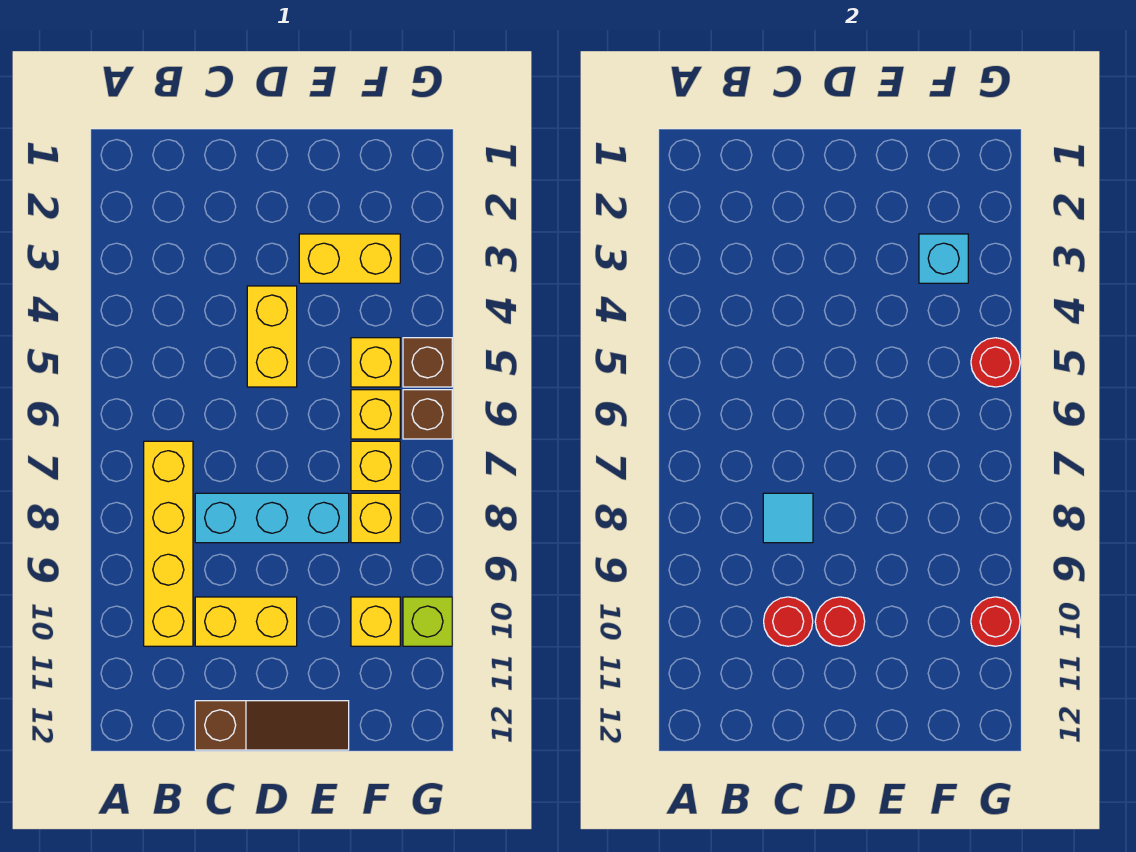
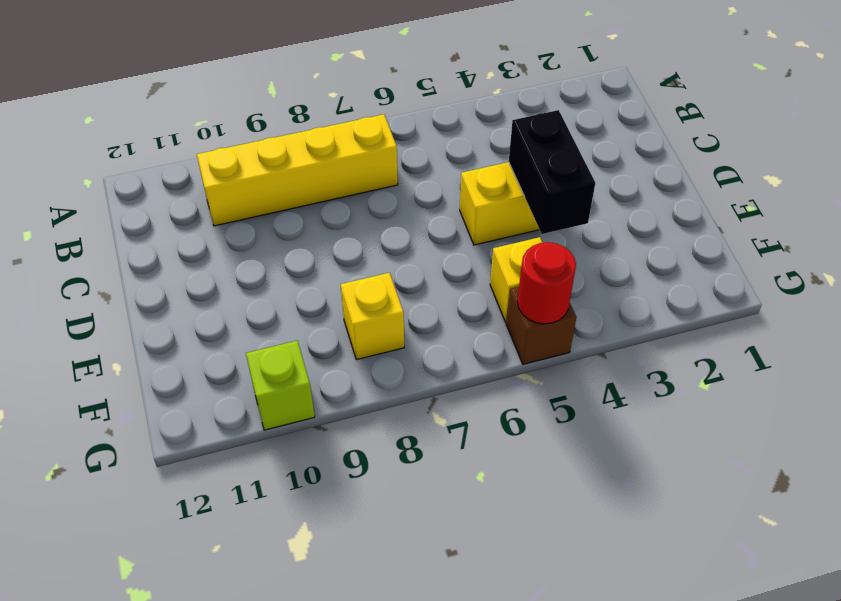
black 1x2 brick [509,110,595,234] -> none
none -> cyan 1x3 brick [195,493,349,543]
none -> yellow 1x2 brick [195,597,297,646]
none -> brown 1x3 slope [195,701,349,750]

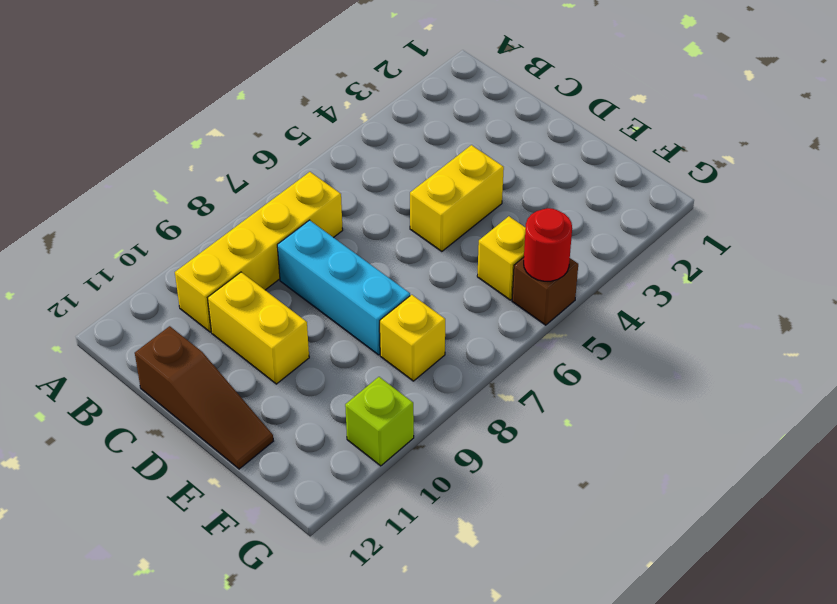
none -> yellow 1x2 brick [299,234,400,283]
none -> yellow 1x1 brick [351,390,400,439]
none -> yellow 1x1 brick [351,441,400,491]

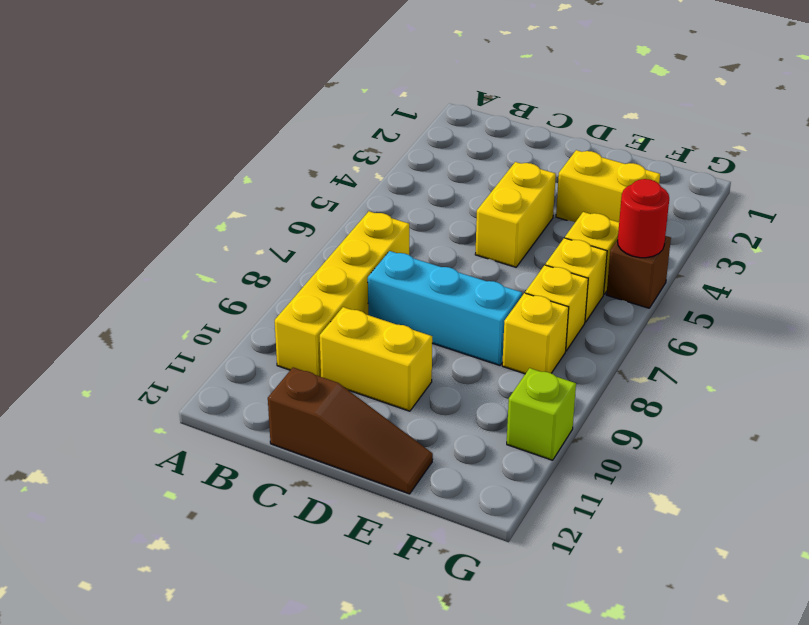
none -> yellow 1x1 brick [351,597,400,646]
none -> brown 1x1 brick [403,390,452,439]
none -> cyan 1x1 tile [763,493,813,543]

